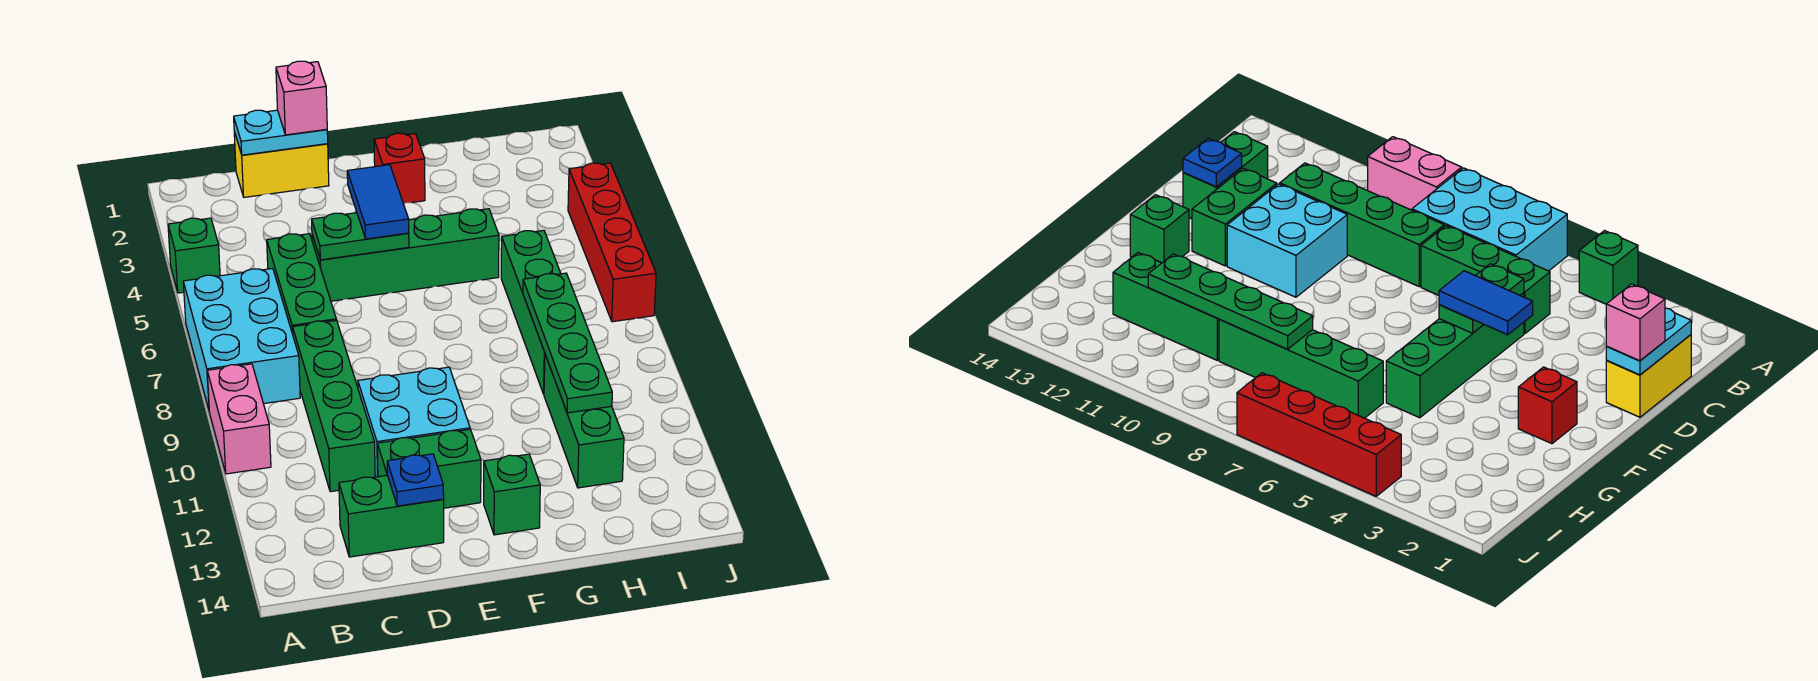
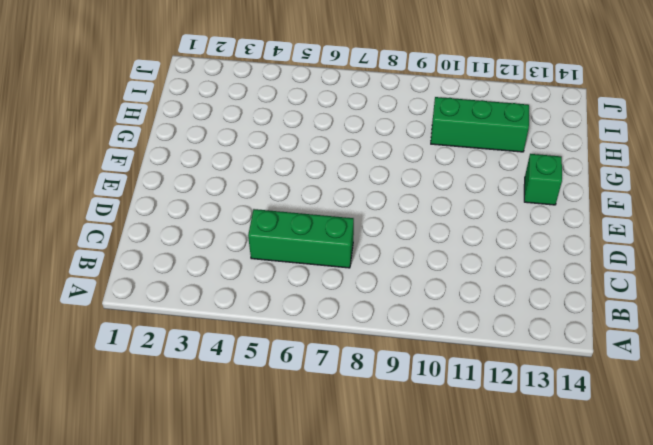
none -> green 1x1 brick [168,218,220,293]
none -> cyan 2x3 brick [183,268,300,409]
none -> pink 1x2 brick [207,364,271,474]

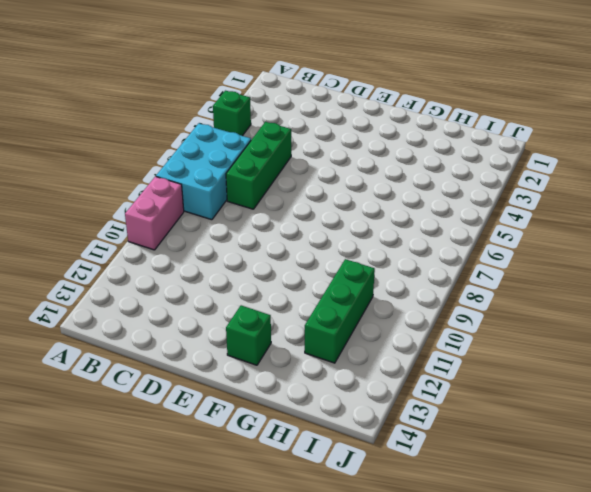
none -> yellow 1x2 brick [234,132,329,197]
none -> green 1x4 brick [293,320,375,492]
none -> green 1x2 brick [339,475,444,557]

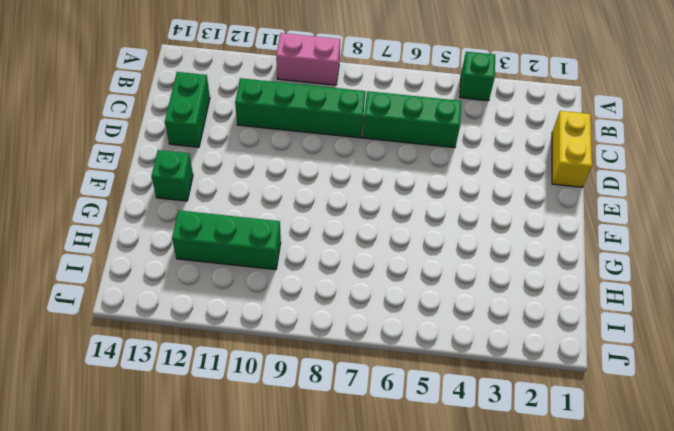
none -> cyan 2x3 brick [183,268,300,409]
none -> green 1x4 brick [312,209,499,301]
none -> cyan 2x2 brick [358,367,470,477]

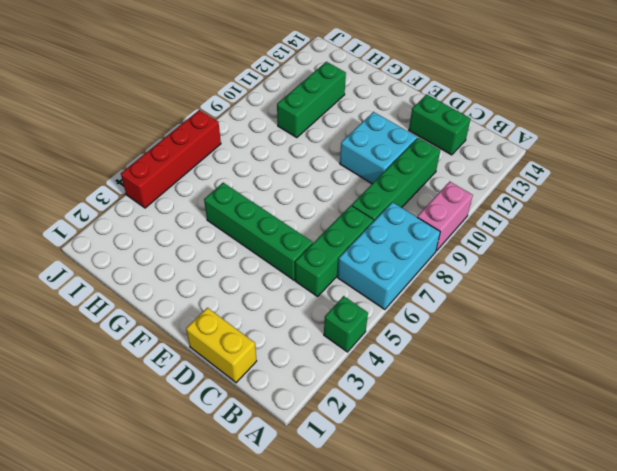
none -> green 1x2 brick [377,429,481,508]
none -> red 1x1 brick [374,133,425,204]
none -> green 1x1 brick [484,454,540,535]

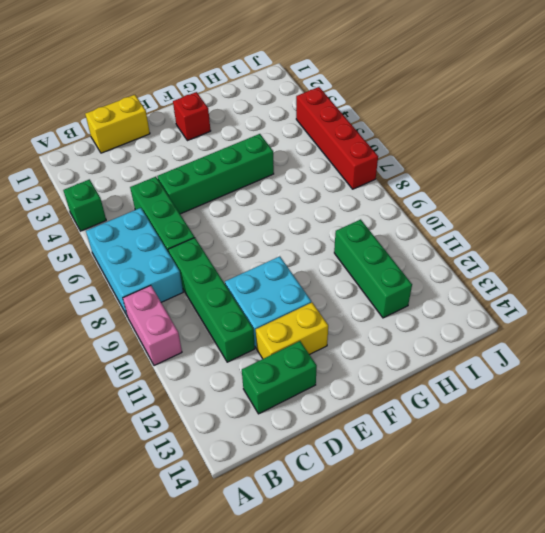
yellow 1x2 brick [256,302,328,359] -> green 1x2 brick [377,429,481,508]
none -> green 1x1 brick [484,454,540,535]
none -> green 1x4 brick [501,230,561,394]
none -> cyan 1x2 plate [234,110,328,155]

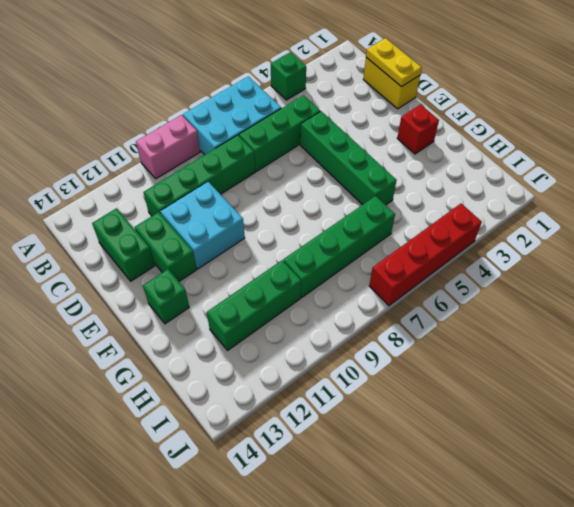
yellow 1x2 plate [366,38,422,87] -> cyan 1x2 plate [234,110,328,155]
none -> green 1x2 plate [312,213,409,260]
none -> blue 1x1 plate [387,454,444,506]
none -> green 1x4 plate [523,273,612,413]

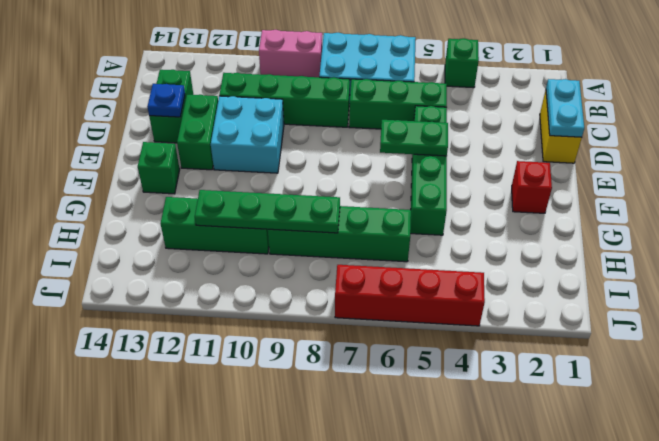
green 1x2 plate [380,120,448,156] -> green 1x2 plate turned to [312,213,409,260]
none -> pink 1x1 brick [276,61,327,135]
none -> blue 1x2 tile [347,165,409,239]

